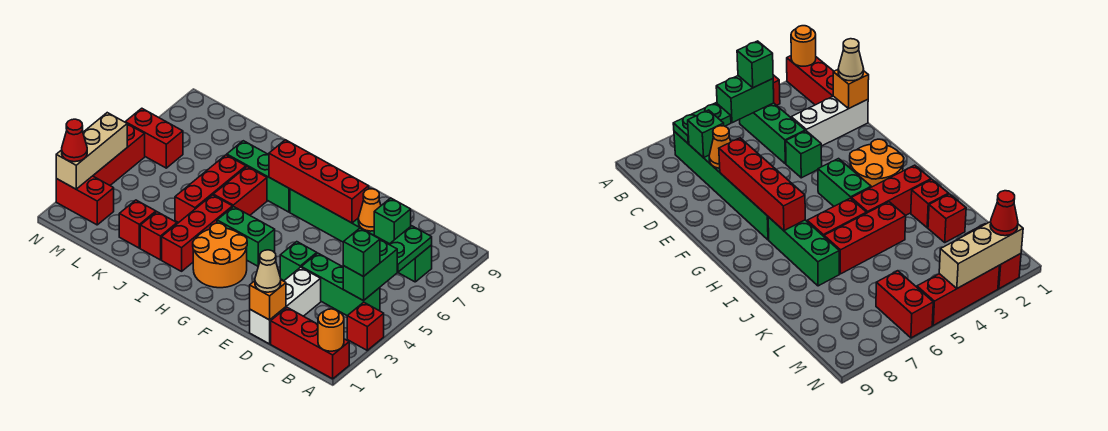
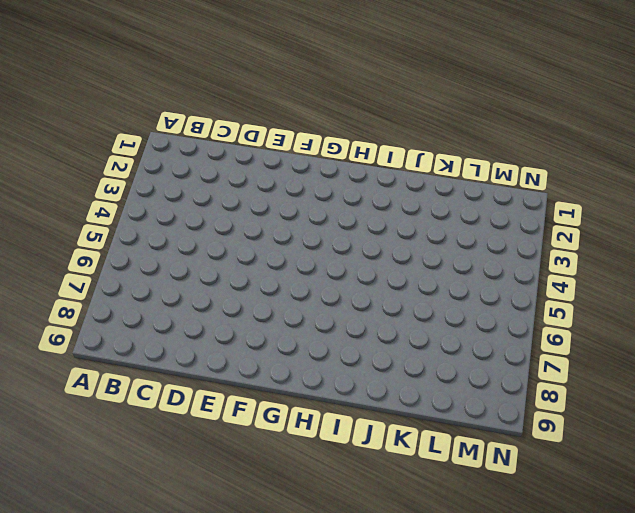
none -> red 1x3 brick [271,308,349,379]
none -> red 1x1 brick [347,302,384,350]
none -> green 1x3 brick [301,253,380,316]

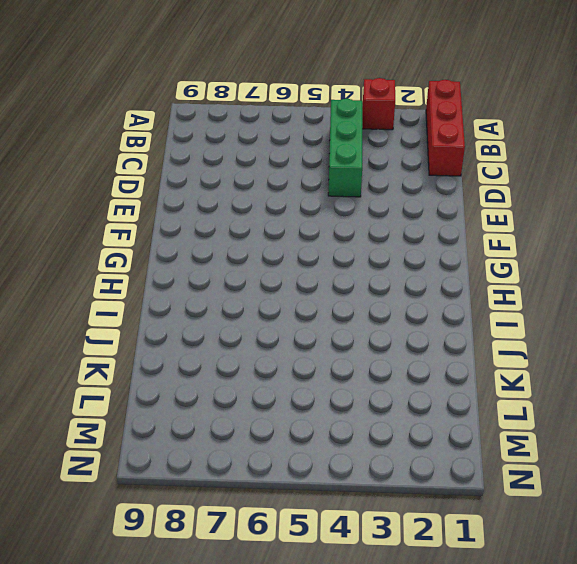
none -> green 1x6 brick [290,189,432,282]
none -> white 1x3 brick [250,267,321,344]
none -> green 1x1 brick [280,242,317,281]

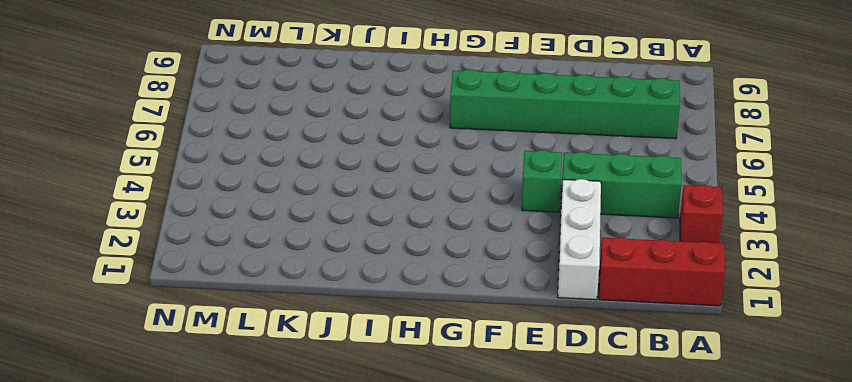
none -> orange 2x2 round brick [193,223,247,288]
none -> green 1x2 brick [217,206,275,266]
none -> green 1x3 brick [227,141,290,212]

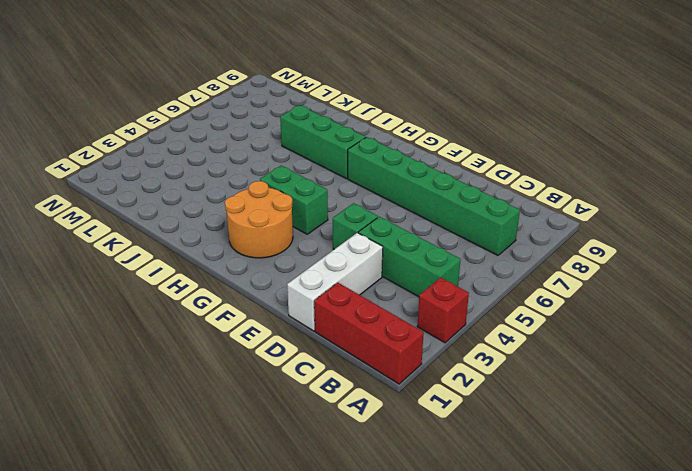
none -> red 1x3 brick [162,195,233,271]
none -> red 1x2 brick [213,167,267,215]
none -> red 1x1 brick [140,212,177,260]

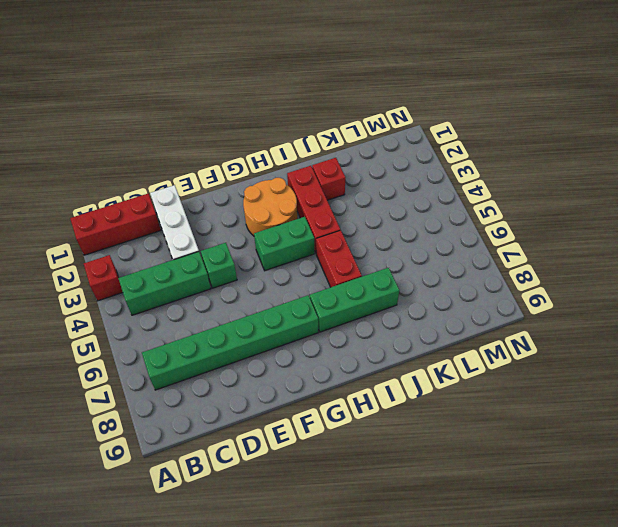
none -> red 1x3 brick [175,155,246,222]
none -> red 1x1 brick [119,200,156,248]
none -> red 1x2 brick [56,176,114,225]

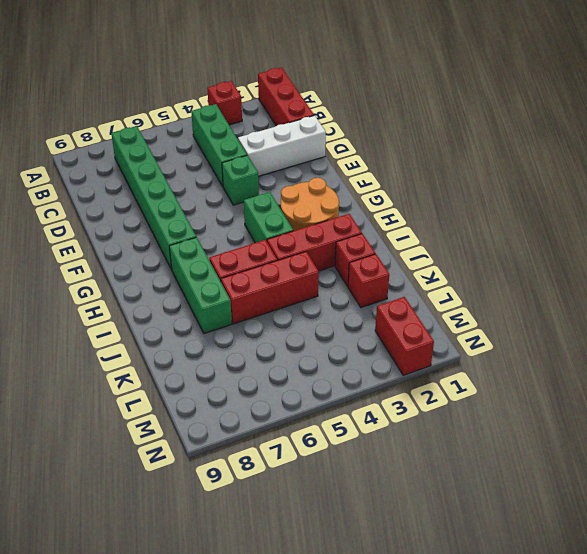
none -> red 1x2 brick [125,108,183,168]
none -> red 1x3 brick [93,124,145,185]
none -> orange 1x1 round brick [318,309,344,351]

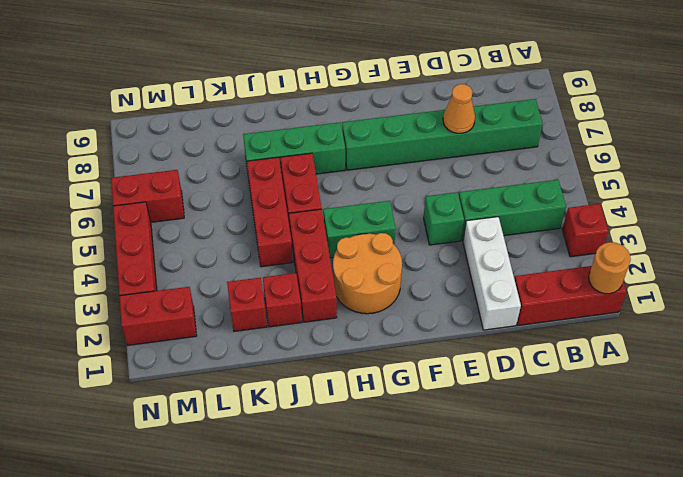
none -> green 1x2 brick [343,240,397,301]
none -> green 1x2 plate [389,226,432,272]
none -> green 1x1 brick [374,198,411,244]

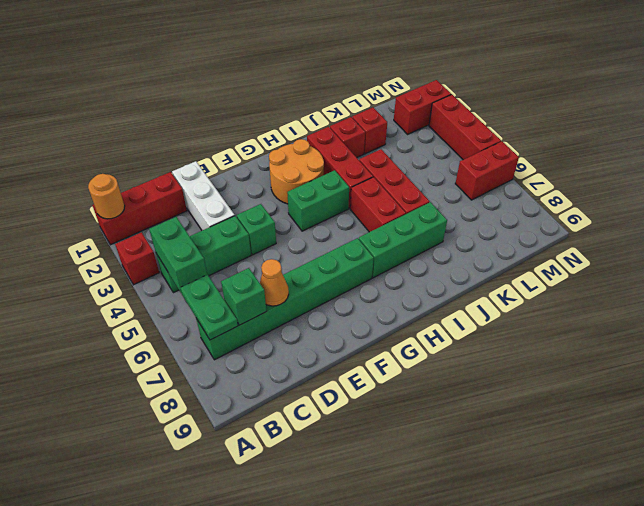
none -> orange 1x1 brick [250,280,286,320]
none -> red 1x4 brick [269,140,369,223]
none -> tan 1x3 brick [56,113,127,189]

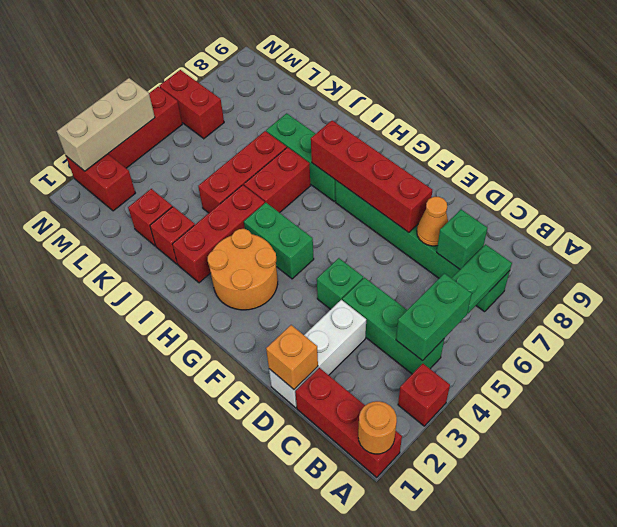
none -> green 1x1 brick [343,228,380,277]
none -> tan 1x1 cone [255,250,281,292]
none -> red 1x1 cone [62,119,87,162]

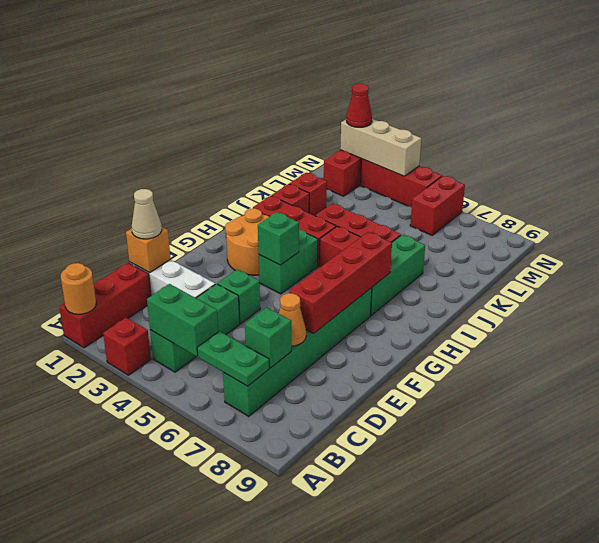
green 1x1 brick [258,212,299,265] -> green 1x1 brick moved to [343,228,380,277]

